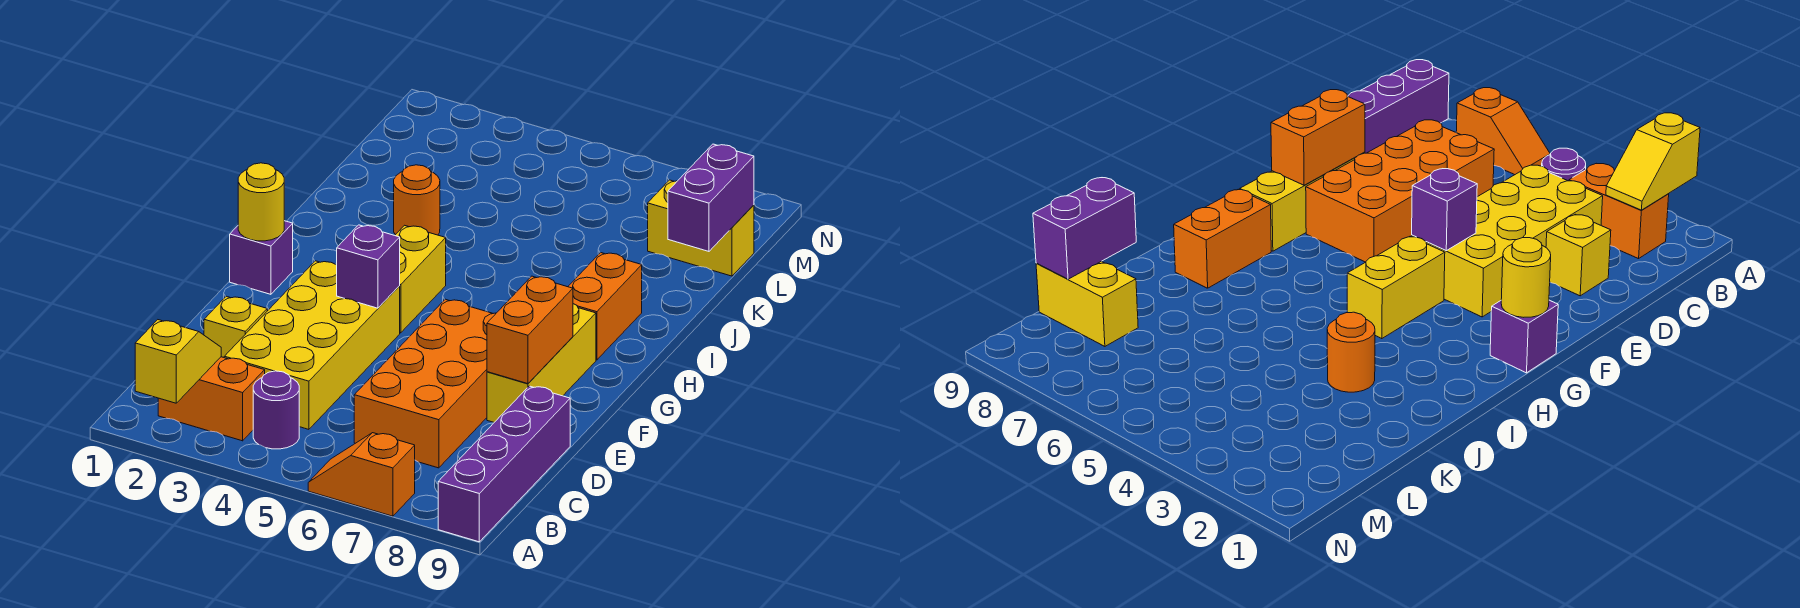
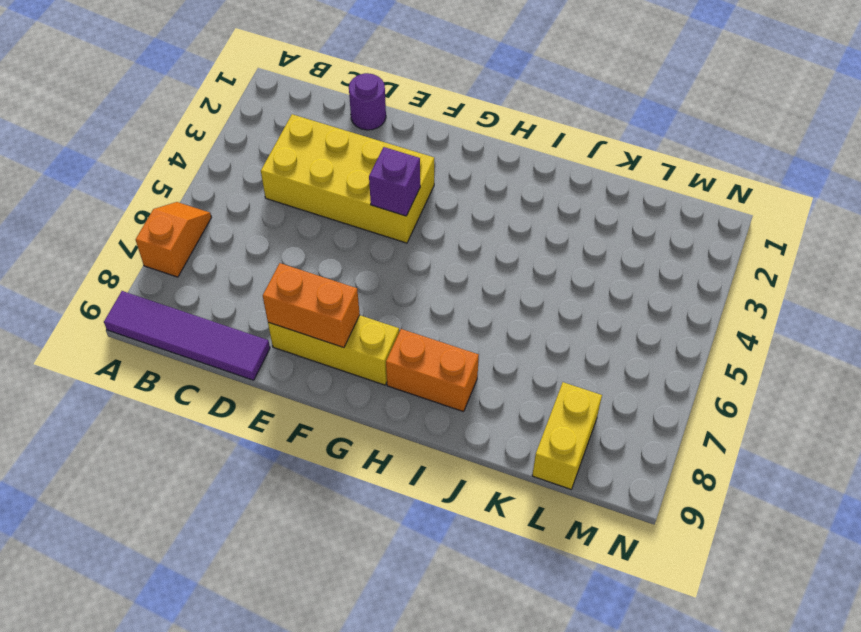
purple 1x4 tile [104,291,270,380] -> purple 1x4 brick [438,386,570,542]
purple 1x1 round brick [349,73,386,130] -> purple 1x1 round brick moved to [253,371,299,449]
none -> orange 1x2 brick [158,357,265,441]
none -> orange 2x4 brick [354,299,496,468]
none -> yellow 1x1 brick [204,296,267,357]

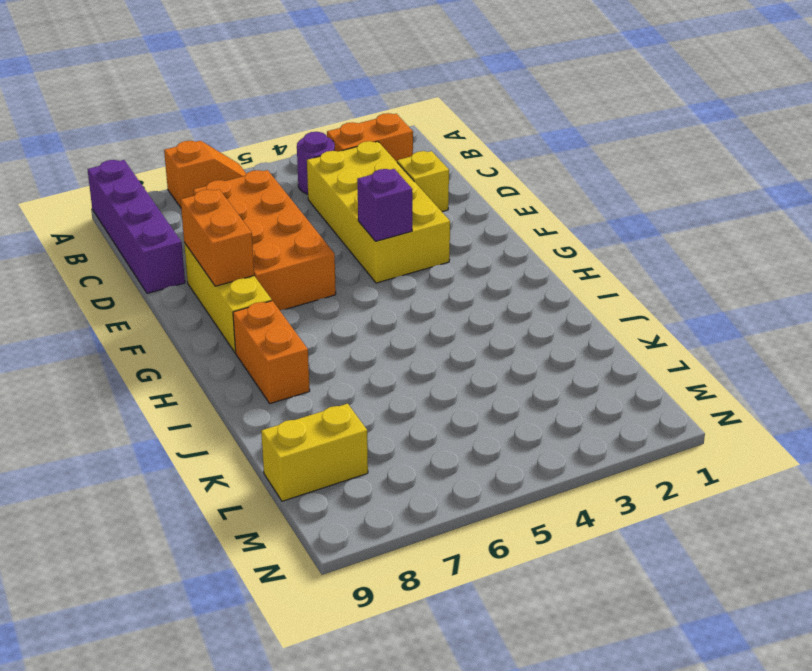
none -> purple 1x1 brick [230,221,293,294]
none -> yellow 1x2 brick [395,225,446,333]
none -> orange 1x1 round brick [394,165,440,235]

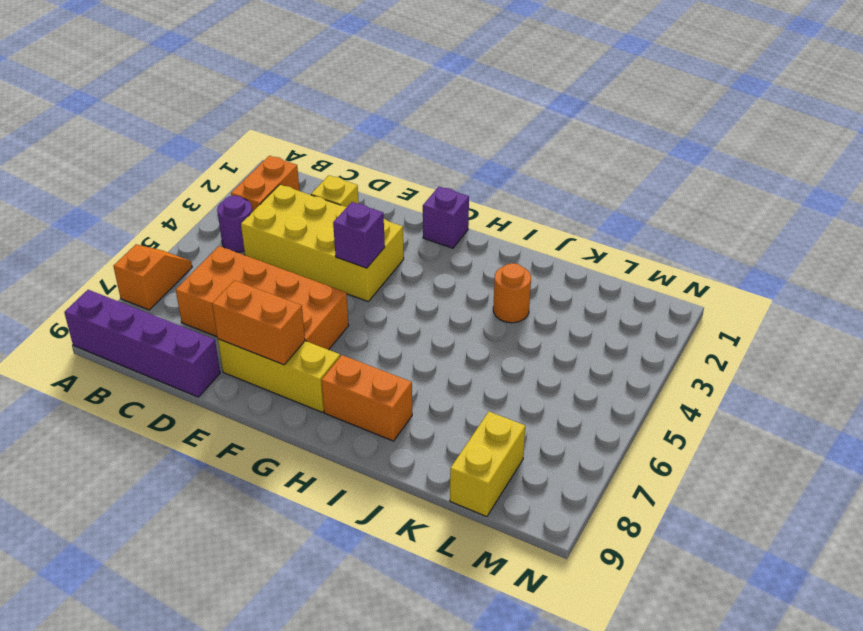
none -> yellow 1x2 brick [395,225,446,333]
none -> yellow 1x2 slope [135,320,221,403]
none -> yellow 1x1 round brick [238,163,284,241]

